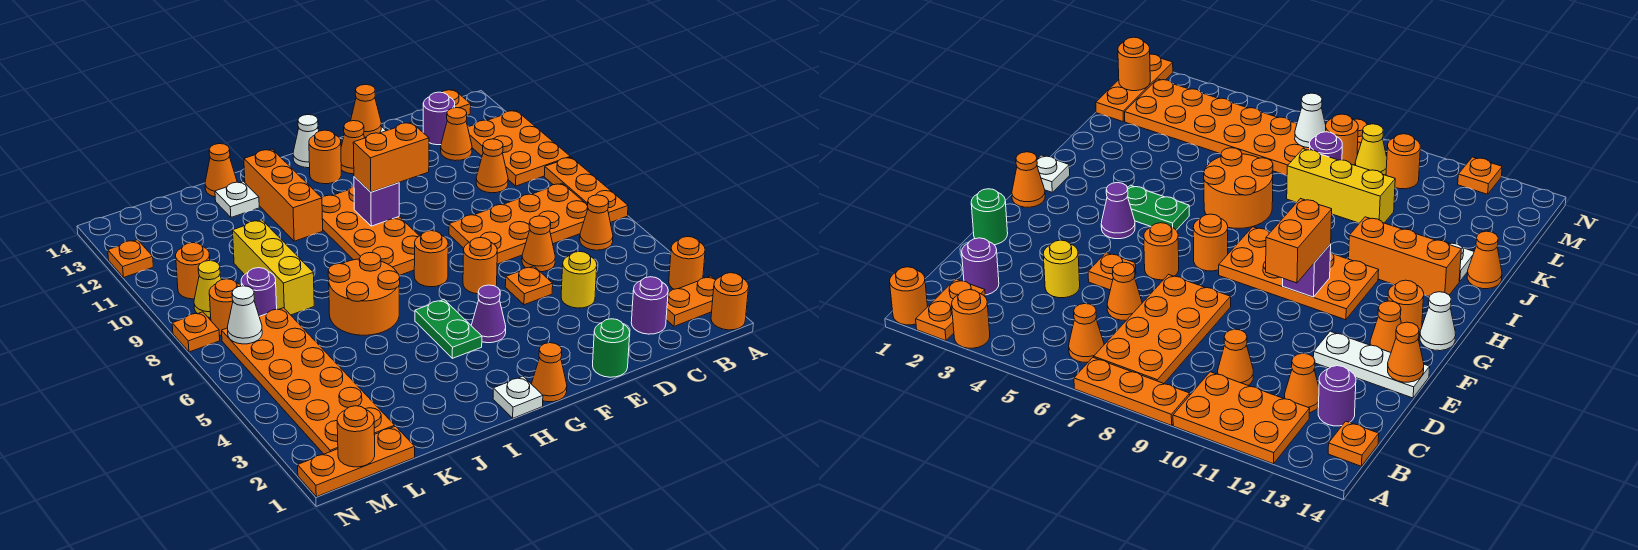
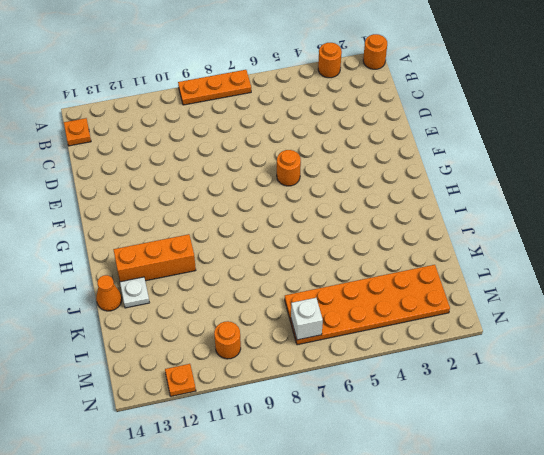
white 1x1 brick [291,298,323,340] -> white 1x1 cone [228,286,262,344]
none -> orange 1x2 plate [666,276,716,326]
none -> orange 2x3 plate [468,111,570,186]
none -> orange 1x1 cone [580,195,613,250]
none -> orange 2x4 plate [449,183,588,264]

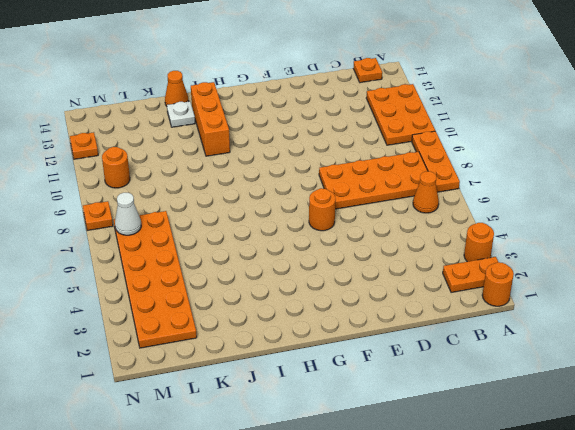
none -> purple 1x1 round brick [631,277,668,334]
none -> orange 1x1 cone [476,139,508,193]
none -> orange 1x1 cone [441,108,472,161]
none -> purple 1x1 round brick [423,92,455,145]

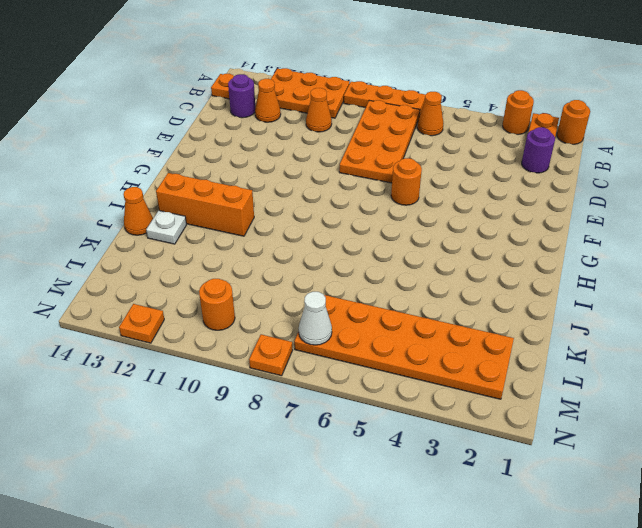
none -> yellow 1x1 round brick [561,251,597,308]
none -> orange 1x1 cone [522,216,555,272]
none -> green 1x1 round brick [593,319,630,377]
none -> orange 1x1 plate [505,266,553,305]

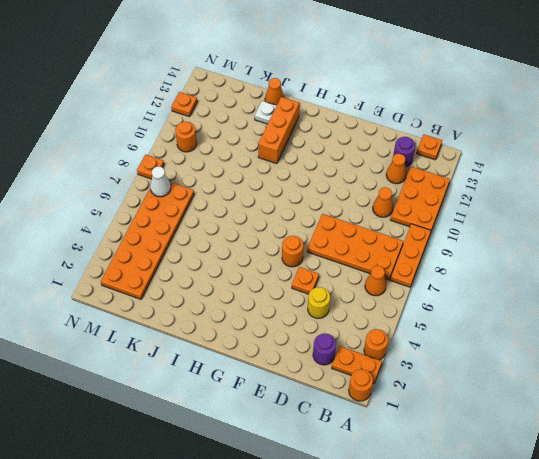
none -> orange 1x1 cone [522,216,555,272]
none -> green 1x1 round brick [593,319,630,377]
none -> white 1x3 plate [1313,331,1430,398]
none -> orange 1x1 cone [341,121,365,174]

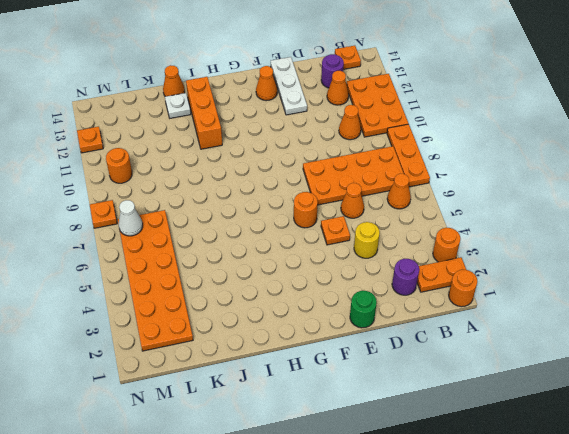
none -> orange 1x1 cone [532,343,567,402]
none -> purple 1x1 cone [471,285,506,343]
none -> orange 1x1 round brick [414,231,448,287]
none -> orange 2x4 plate [322,186,419,275]

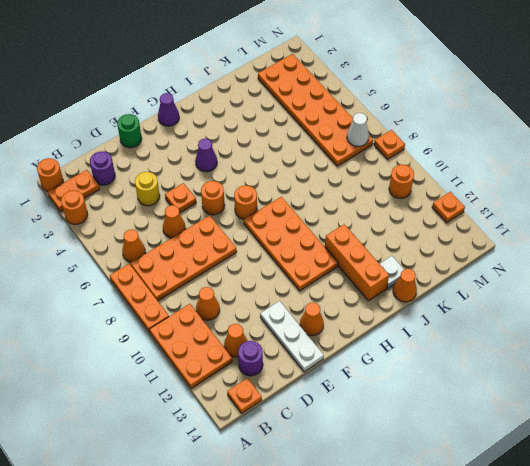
purple 1x1 cone [158,93,179,126] -> orange 1x1 cone [532,343,567,402]
none -> orange 1x1 round brick [309,130,341,184]
none -> white 1x1 cone [293,115,319,168]
none -> white 1x1 plate [493,376,543,418]
none -> green 1x2 plate [415,300,482,358]

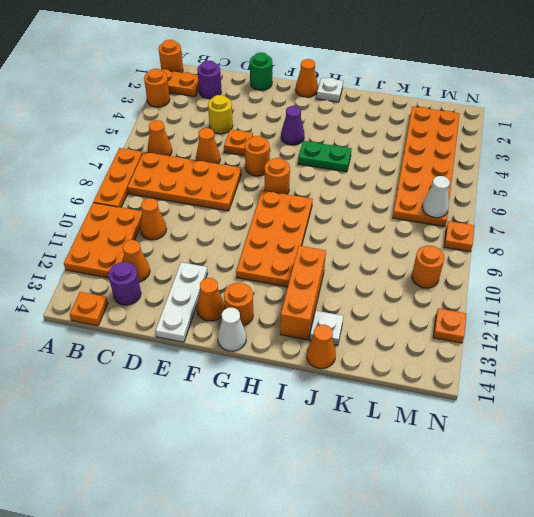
green 1x2 plate [298,141,352,172] -> green 1x2 plate turned to [415,300,482,358]
none -> orange 2x2 round brick [328,253,400,335]
none -> yellow 1x3 brick [233,220,314,315]
none -> orange 1x3 plate [298,426,415,497]
none -> purple 1x1 round brick [241,268,277,316]

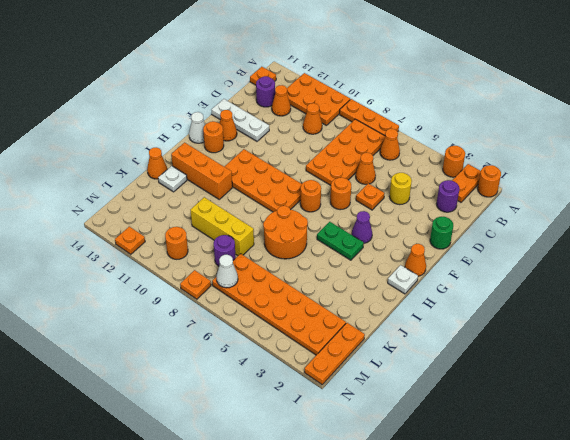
none -> orange 1x1 round brick [209,279,241,336]
none -> yellow 1x1 cone [194,261,222,317]
none -> orange 1x1 cone [351,84,381,137]
none -> purple 1x1 brick [354,177,399,226]

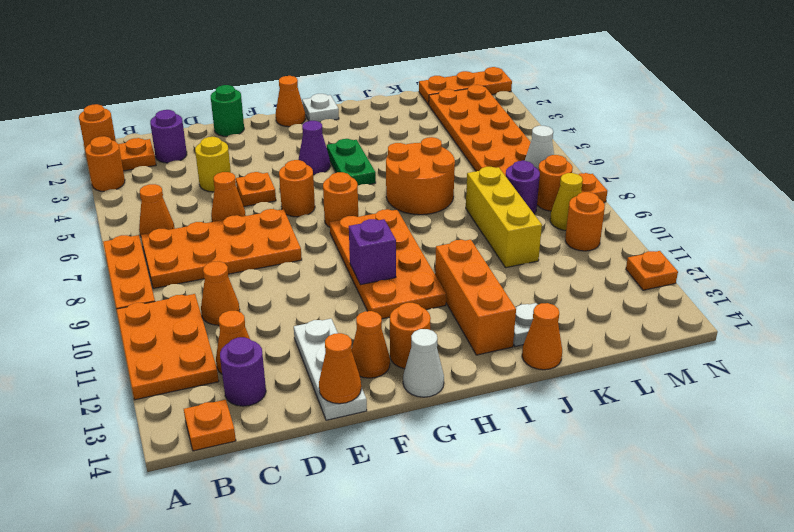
none -> orange 1x1 round brick [337,406,375,467]
none -> orange 1x2 brick [353,122,429,192]

